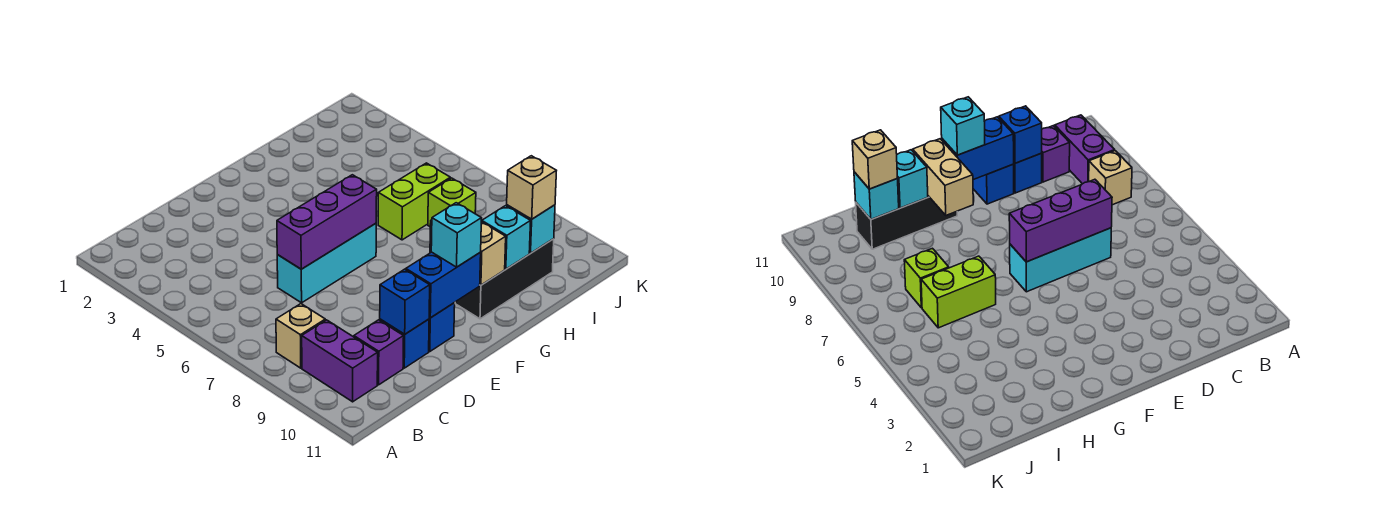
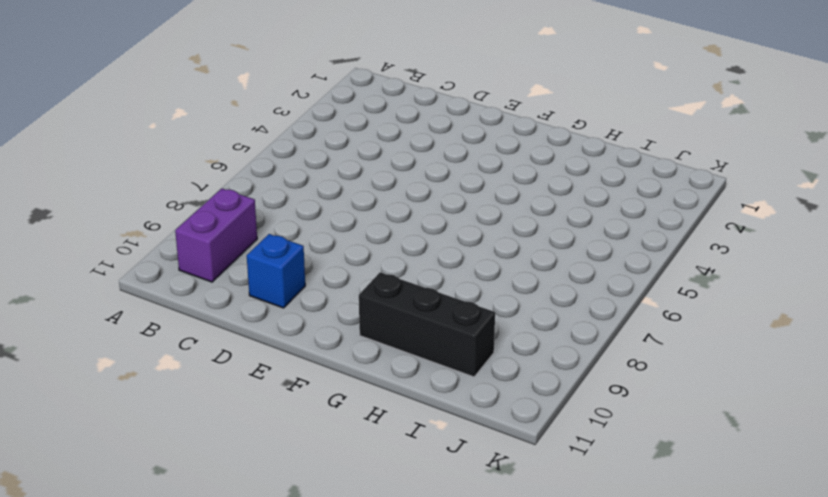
none -> tan 1x1 brick [276,304,325,368]
none -> purple 1x1 brick [354,320,404,385]
none -> cyan 1x3 brick [277,223,376,303]

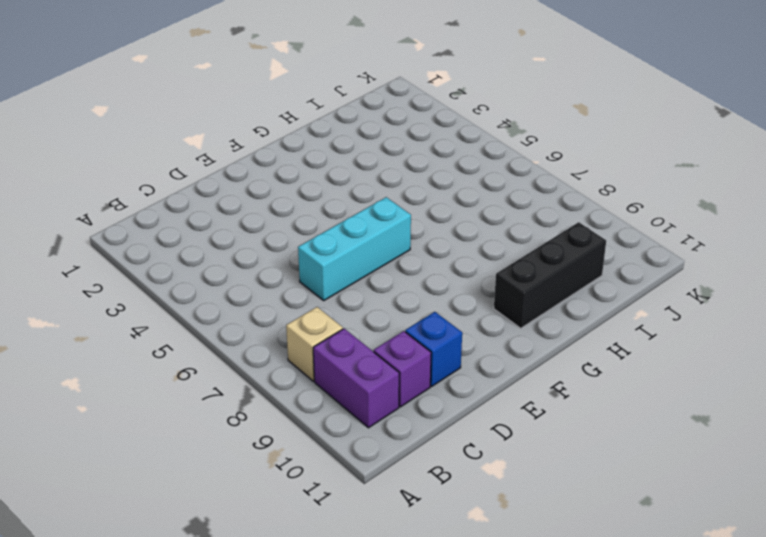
none -> blue 1x1 brick [429,303,455,352]
none -> lime 1x2 brick [378,163,450,240]
none -> lime 1x1 brick [428,178,476,226]

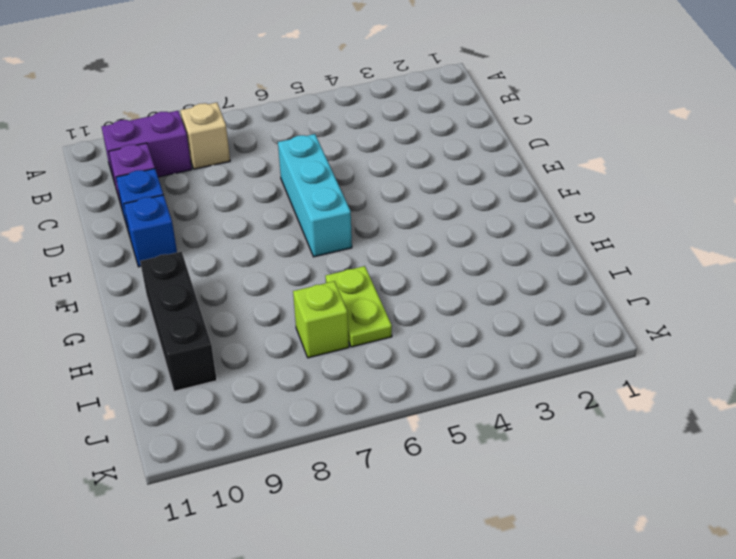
lime 1x2 plate [325,266,392,347] -> lime 1x2 brick [378,163,450,240]
none -> purple 1x3 brick [277,175,377,269]
none -> blue 1x1 brick [380,269,430,334]
none -> blue 1x2 brick [406,252,481,318]

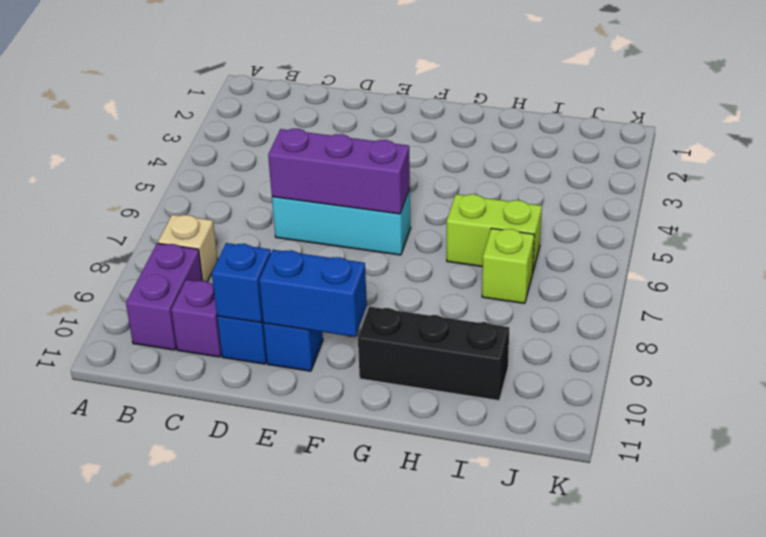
none -> tan 1x2 brick [430,220,506,285]
none -> cyan 1x1 brick [481,206,531,269]
none -> cyan 1x1 brick [507,205,555,253]

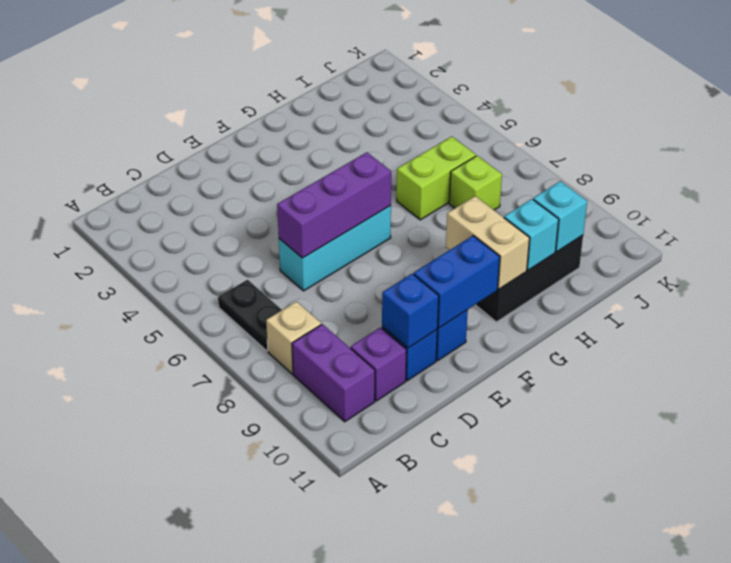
black 1x2 plate [218,280,282,351] -> none
none -> cyan 1x1 brick [431,203,482,267]
none -> tan 1x1 brick [507,156,556,219]

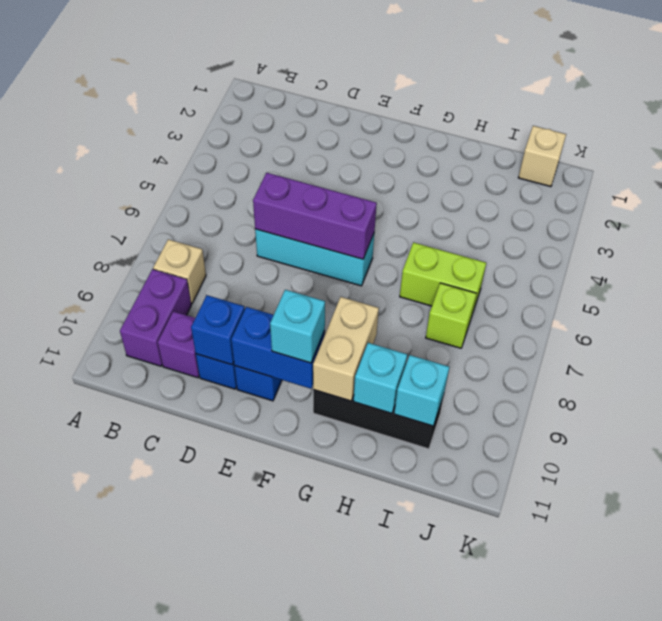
tan 1x1 brick [518,126,566,187] -> tan 1x1 brick moved to [507,156,556,219]

